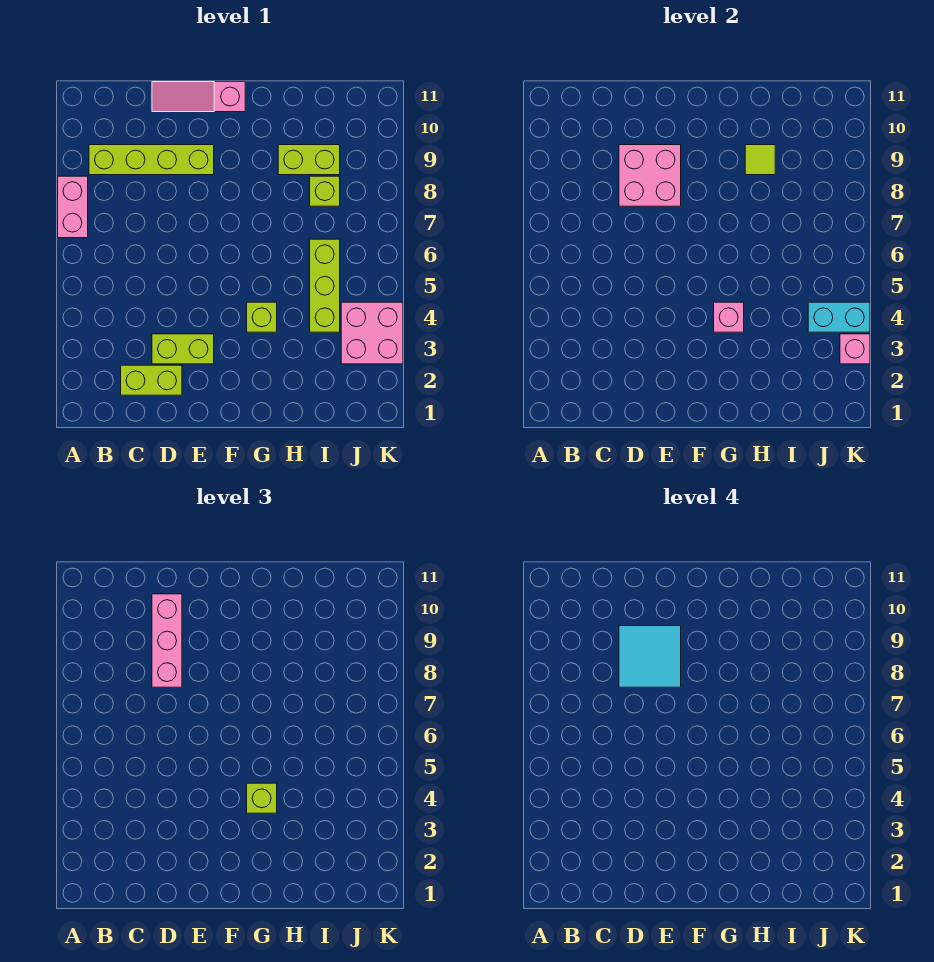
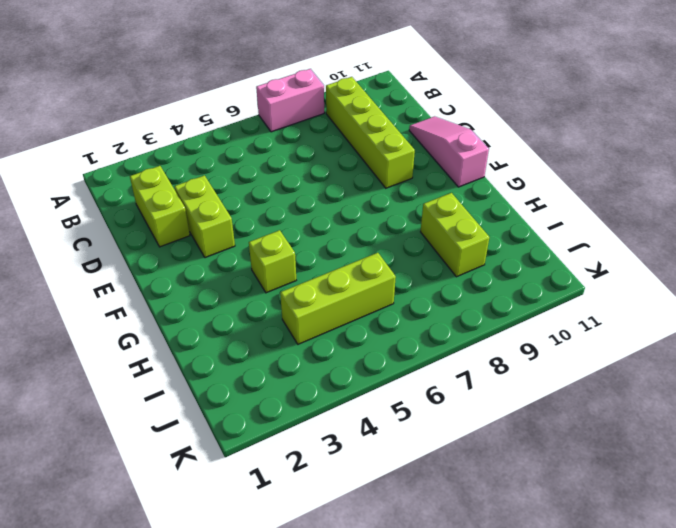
none -> lime 1x1 brick [310,176,340,206]
none -> pink 2x2 brick [341,302,403,364]
none -> pink 2x2 brick [619,145,681,206]

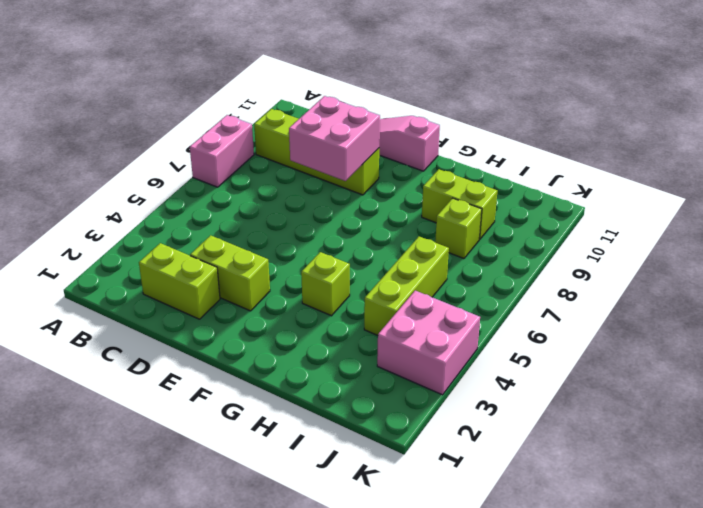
none -> pink 1x1 brick [714,302,744,332]
none -> lime 1x1 tile [745,145,775,175]
none -> cyan 1x2 brick [808,302,870,332]

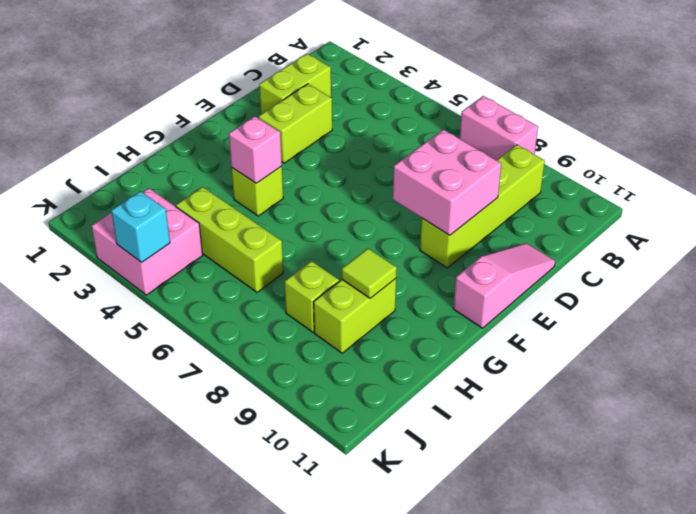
cyan 1x1 brick [111,191,170,263] -> cyan 1x2 brick [808,302,870,332]
none -> pink 1x1 brick [840,334,870,364]
none -> pink 1x3 brick [152,594,182,687]
none -> lime 1x1 brick [247,783,277,813]

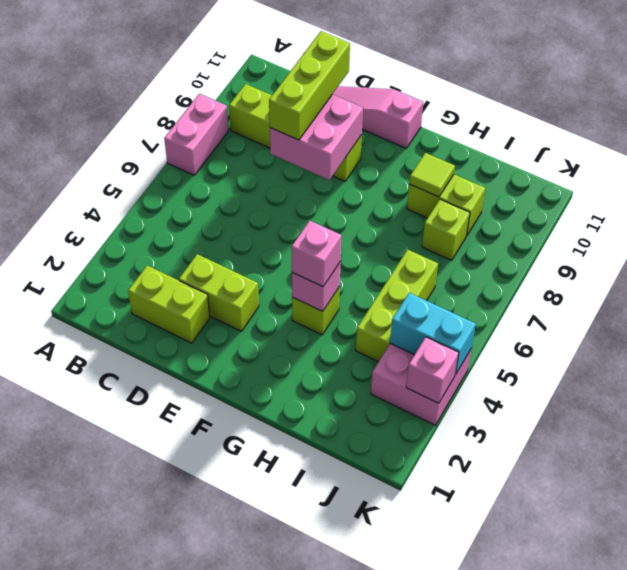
lime 1x3 brick [269,31,350,140] -> pink 1x3 brick [152,594,182,687]
pink 1x1 brick [292,221,341,287] -> lime 1x1 brick [247,783,277,813]
none -> cyan 2x2 tile [619,626,681,687]

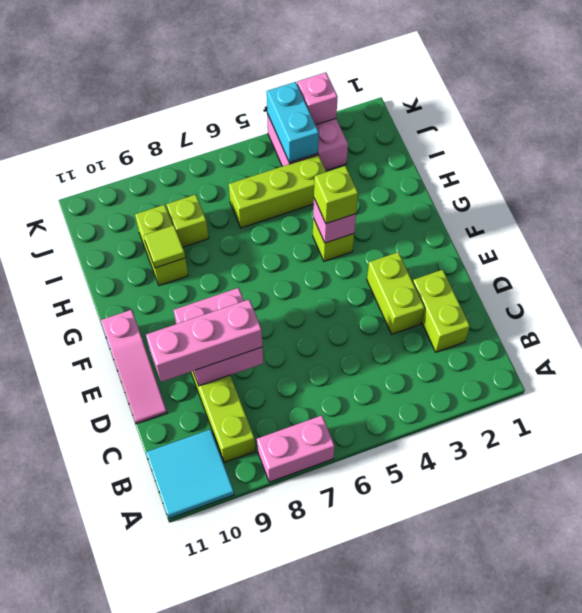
cyan 2x2 tile [146,429,234,519] -> cyan 2x2 tile moved to [619,626,681,687]

